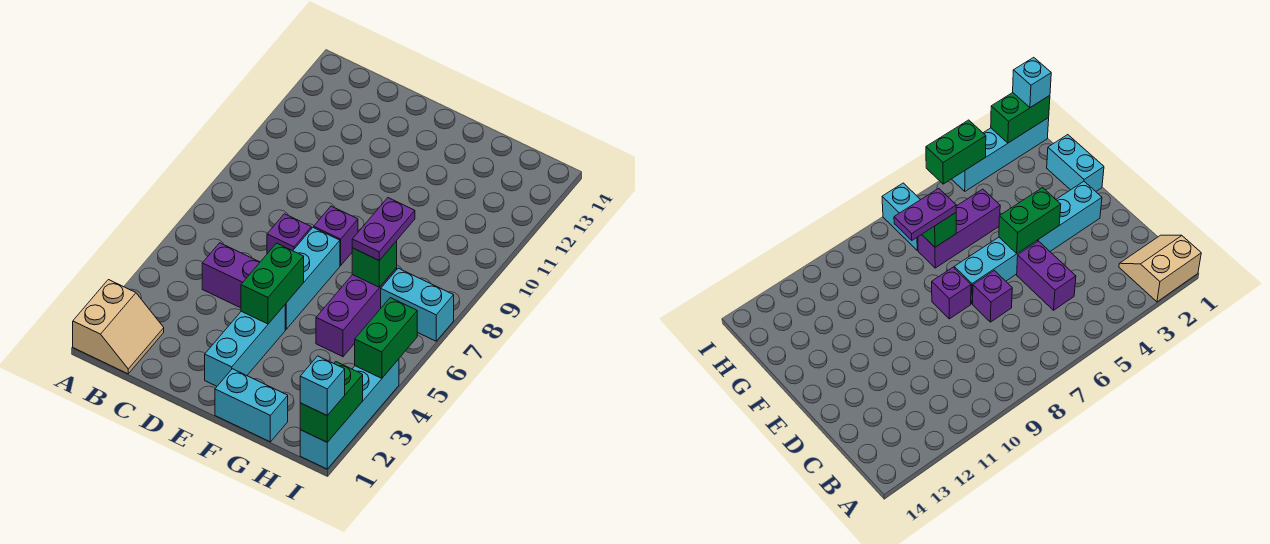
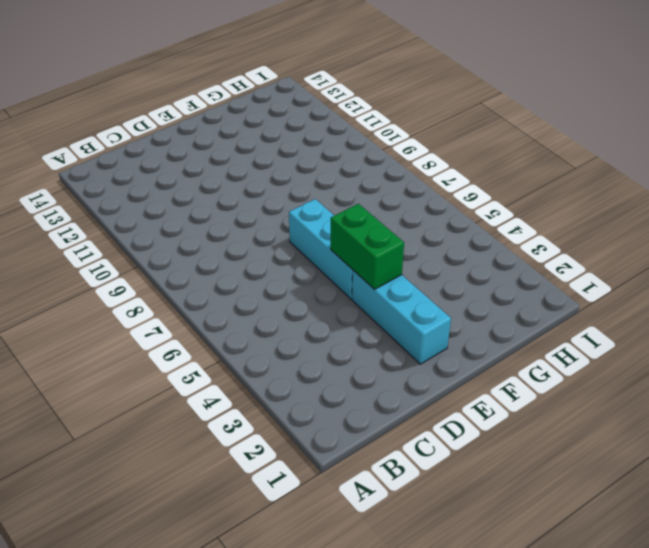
none -> tan 2x2 slope [73,280,164,374]
none -> purple 1x2 brick [202,243,260,308]
none -> purple 1x1 brick [267,214,311,254]

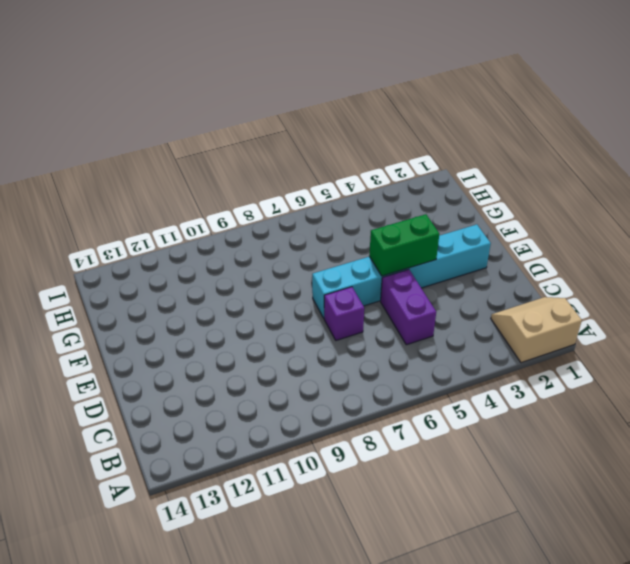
none -> purple 1x1 brick [314,206,358,266]
none -> cyan 1x2 brick [215,369,288,442]
none -> purple 1x3 brick [316,268,397,357]

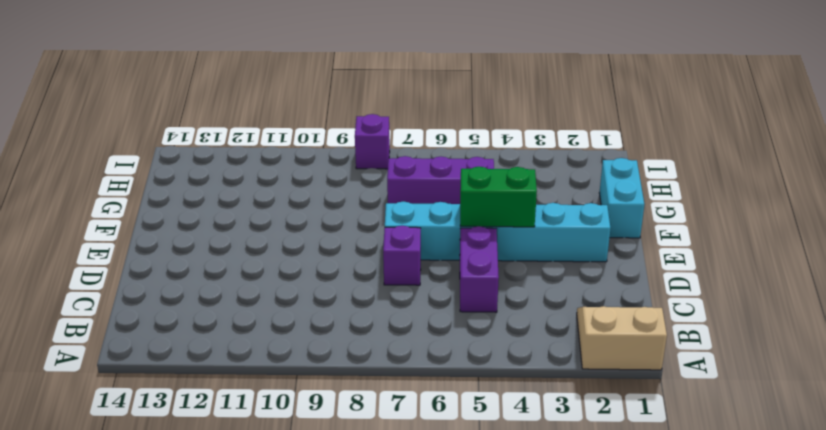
purple 1x1 brick [355,114,390,169] -> purple 1x1 brick moved to [314,206,358,266]
none -> cyan 1x2 brick [381,268,454,341]
none -> cyan 1x4 brick [300,359,399,469]
none -> green 1x1 brick [352,241,397,287]

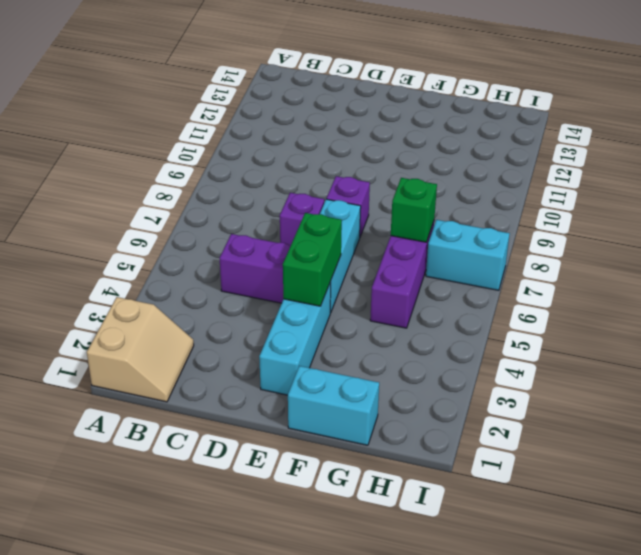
none -> cyan 1x4 brick [300,359,399,469]
none -> green 1x2 brick [300,362,363,442]
none -> green 1x2 brick [355,298,417,378]

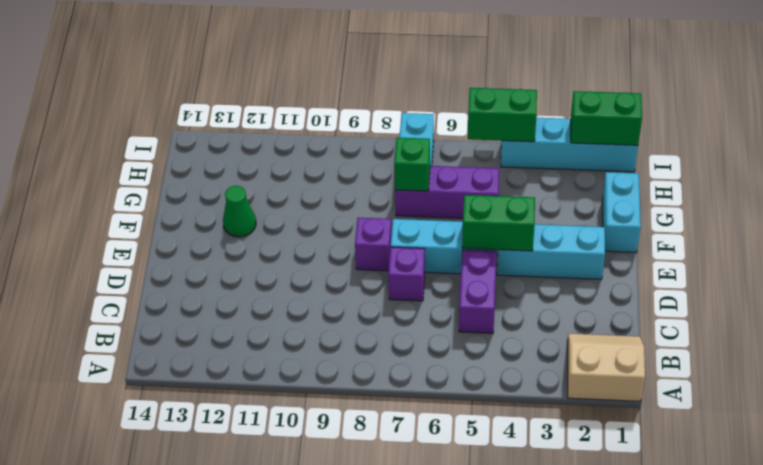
green 1x1 cone [223,186,256,237] -> none
none -> purple 1x2 plate [352,198,415,261]
none -> cyan 1x1 brick [300,356,345,415]

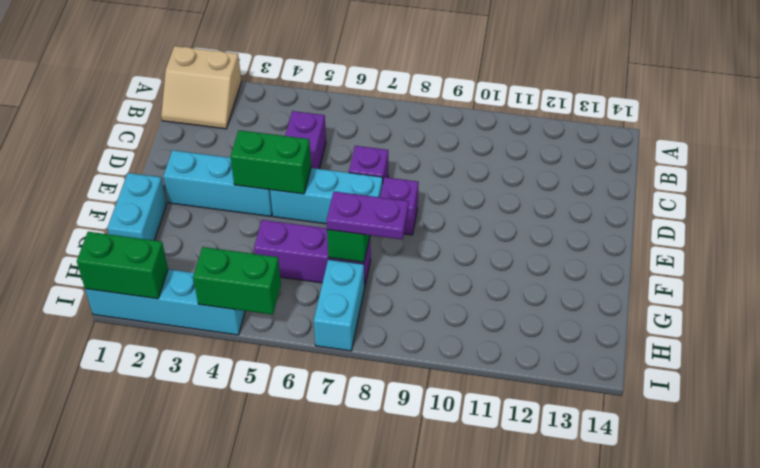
none -> cyan 1x1 brick [300,356,345,415]

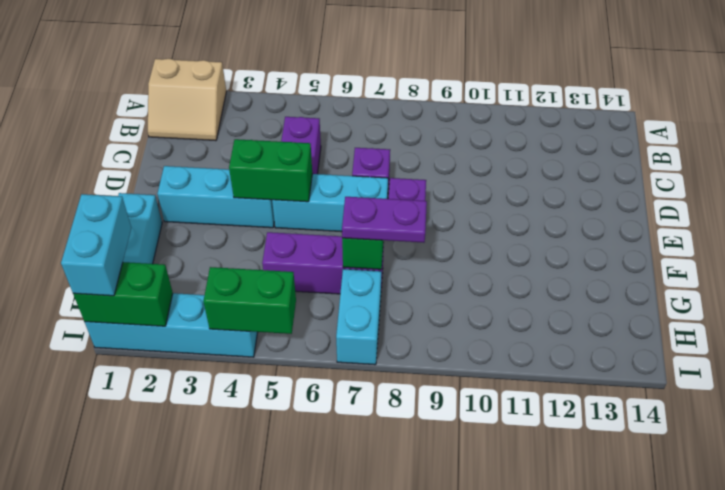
cyan 1x2 brick [61,194,131,296] -> cyan 1x1 brick [300,356,345,415]

